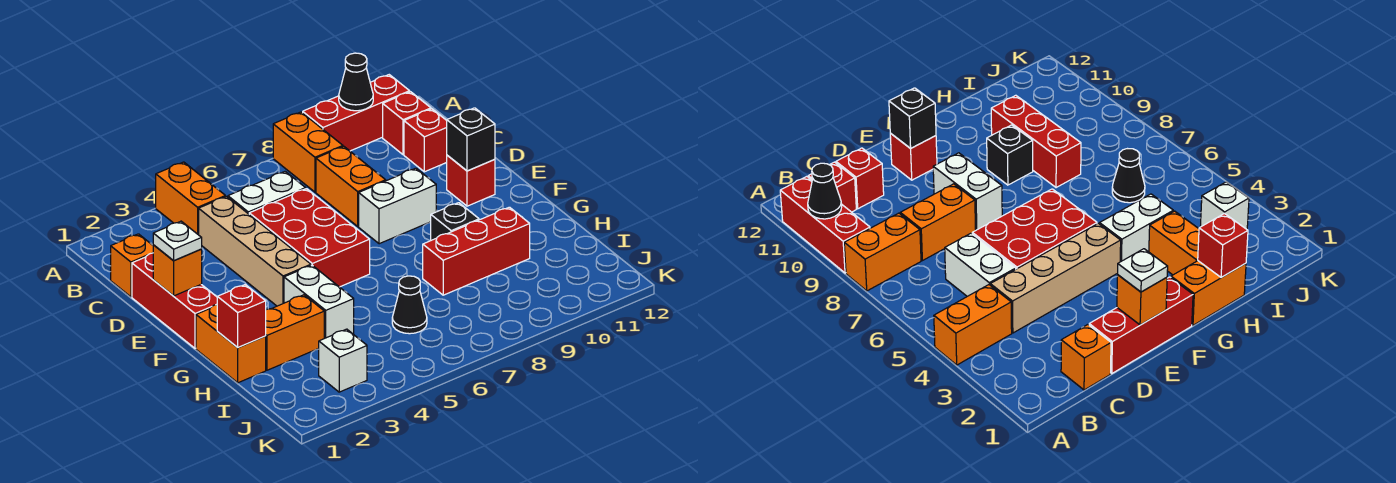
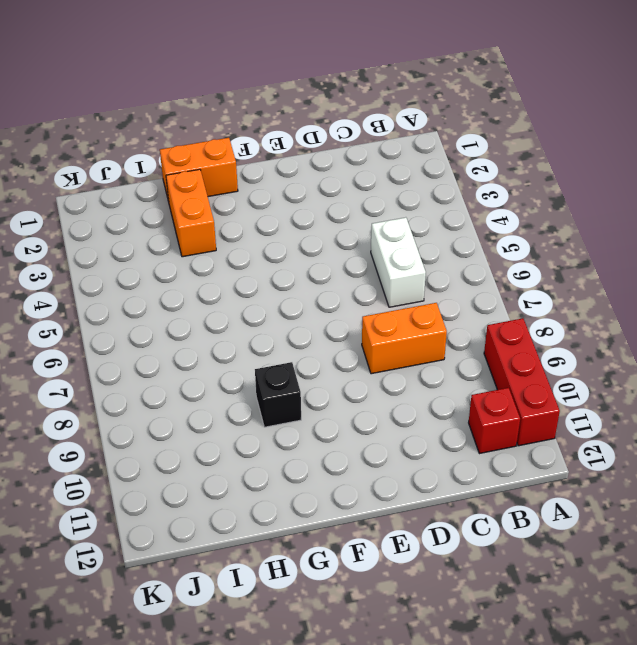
none -> orange 1x2 brick [156,162,225,235]
none -> orange 1x2 brick [273,112,343,192]
none -> orange 1x1 brick [111,234,153,297]

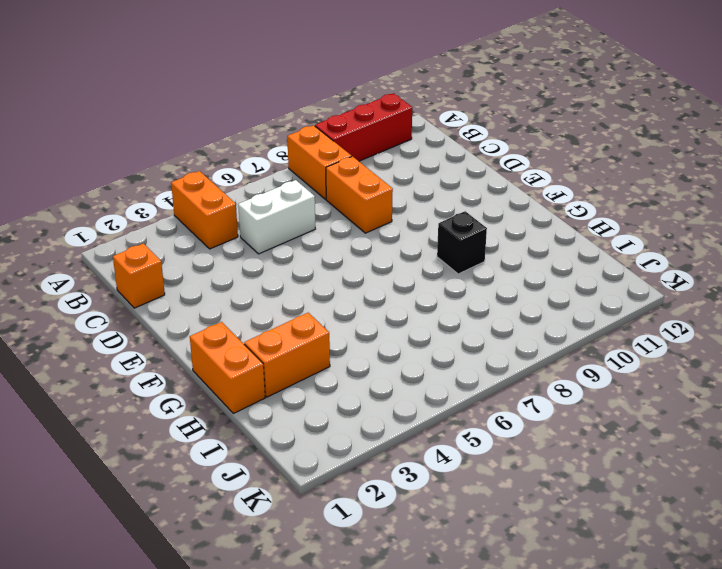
none -> red 1x1 brick [383,92,431,155]
none -> tan 1x4 brick [199,196,311,306]
none -> red 1x1 brick [404,109,447,172]

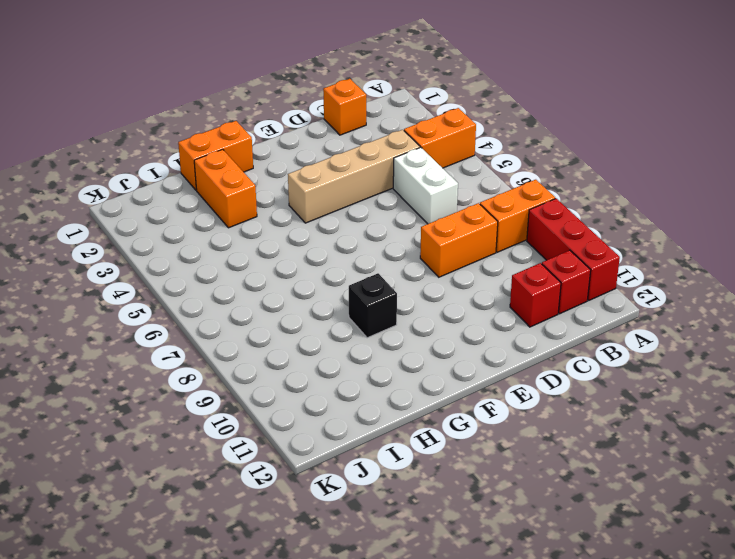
none -> red 1x3 brick [132,253,217,348]
none -> red 2x3 brick [249,189,370,287]
none -> white 1x2 brick [359,168,436,244]

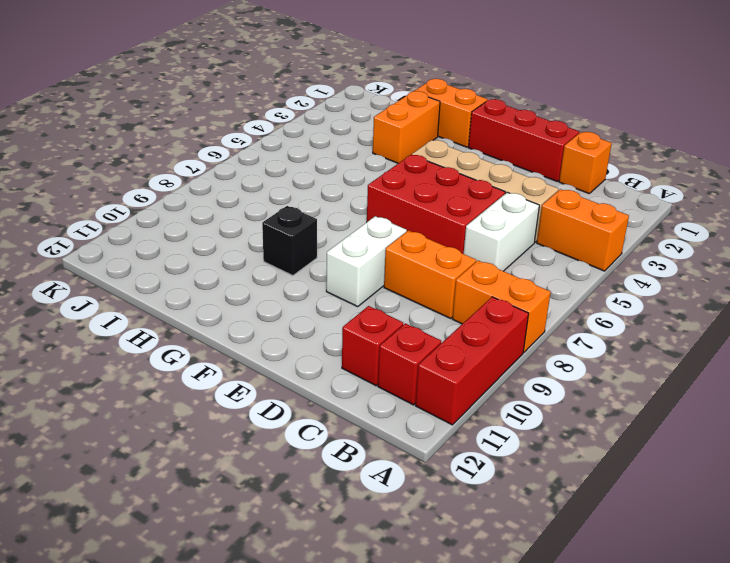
none -> red 1x1 brick [447,155,495,206]
none -> white 1x2 brick [284,265,354,338]
none -> red 1x3 brick [423,207,530,295]

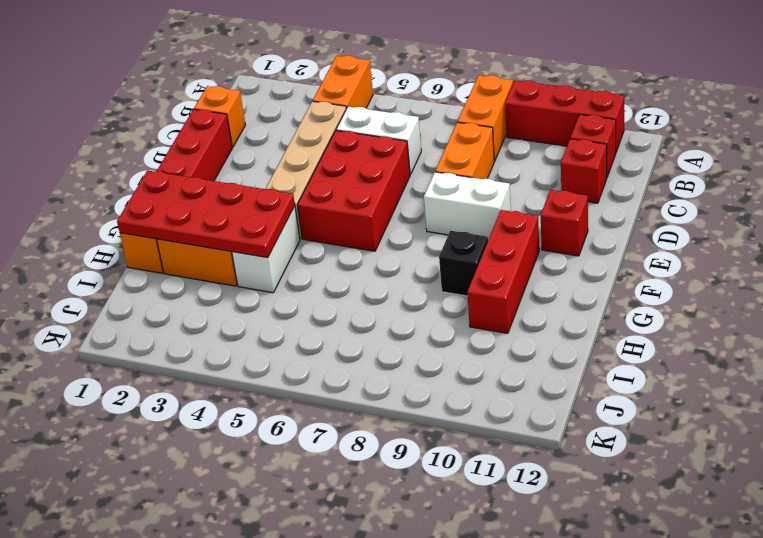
red 1x3 brick [467,210,539,333] -> red 1x3 brick turned to [423,207,530,295]
red 2x4 plate [117,170,295,258] -> red 1x1 brick [217,285,266,347]
none -> black 1x1 cone [392,276,427,334]
none -> white 1x1 brick [319,329,367,392]
none -> black 1x1 cone [339,53,373,111]

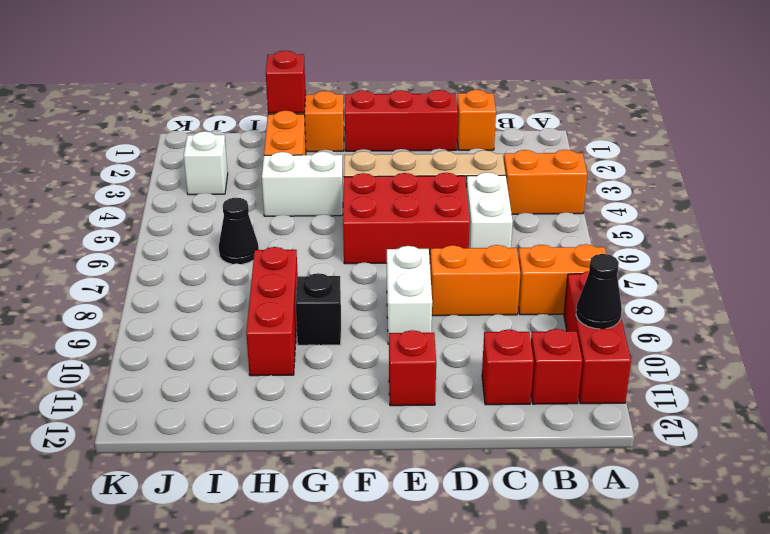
none -> orange 1x1 brick [153,245,202,296]
none -> black 1x1 brick [447,108,495,171]
none -> white 1x1 plate [153,221,202,261]

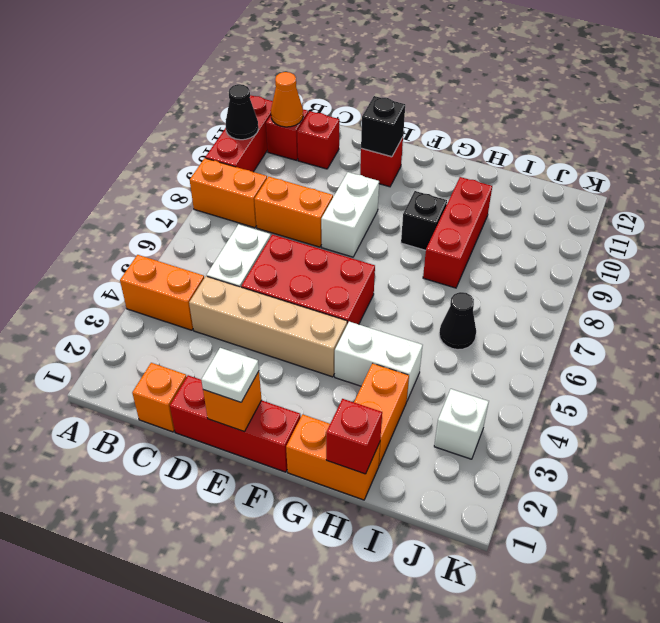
orange 1x1 cone [271,72,303,127] -> none

